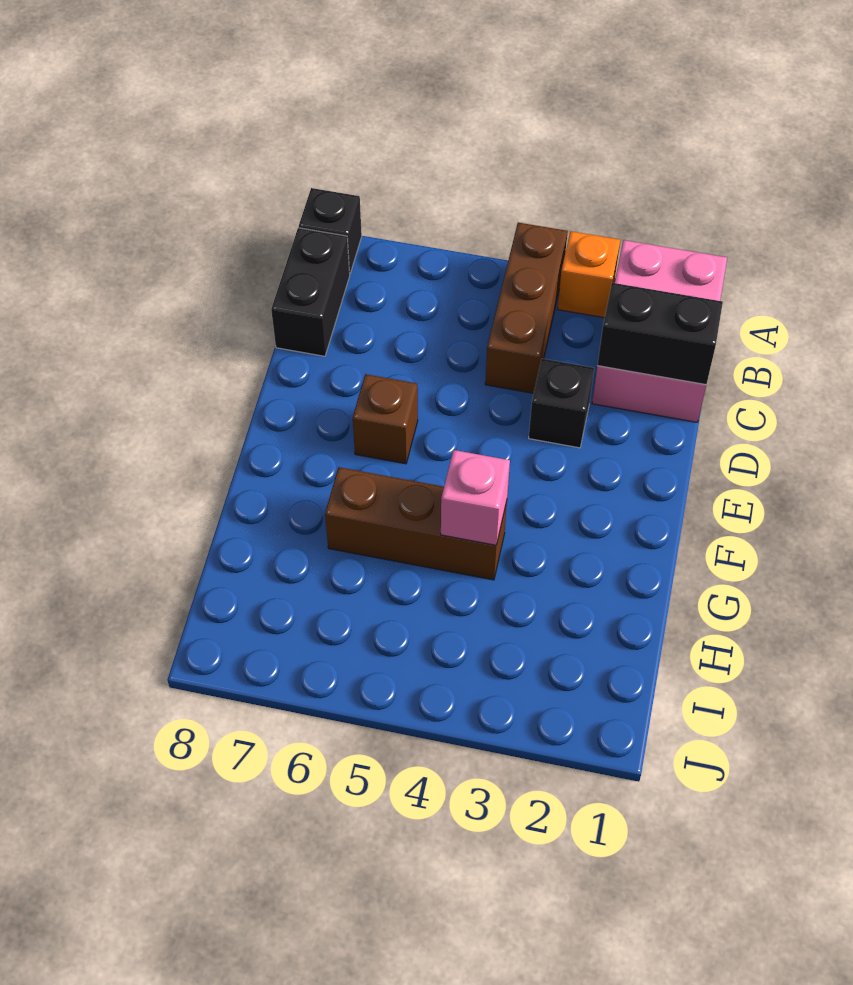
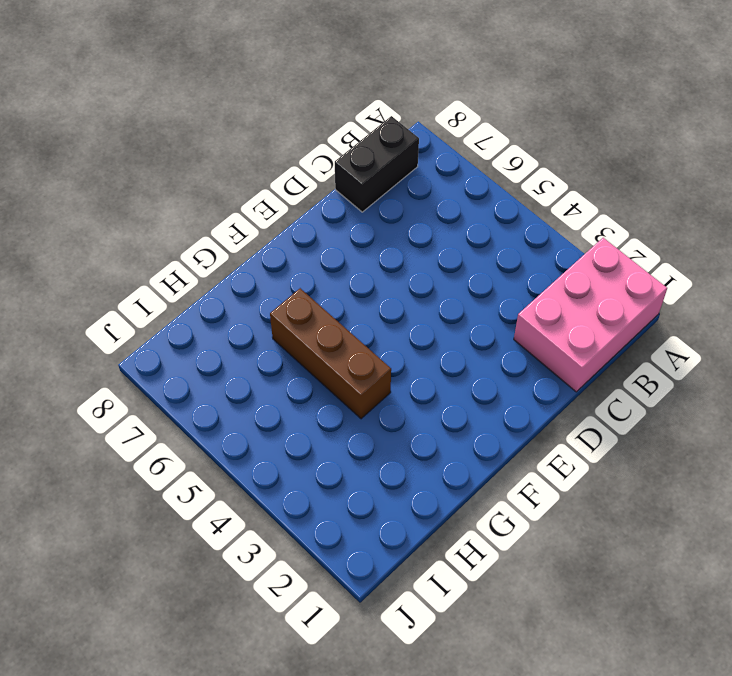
none -> orange 1x1 brick [558,231,620,318]
none -> brown 1x3 brick [485,223,568,393]

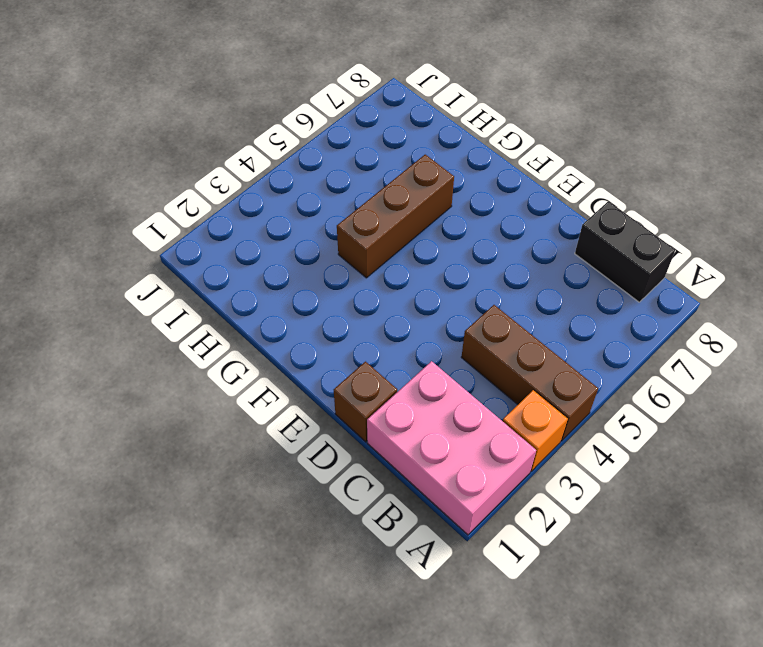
brown 1x1 brick [334,362,397,442] -> brown 1x1 brick moved to [353,374,418,464]
none -> black 1x1 brick [299,188,362,273]
none -> black 1x1 brick [529,359,594,448]

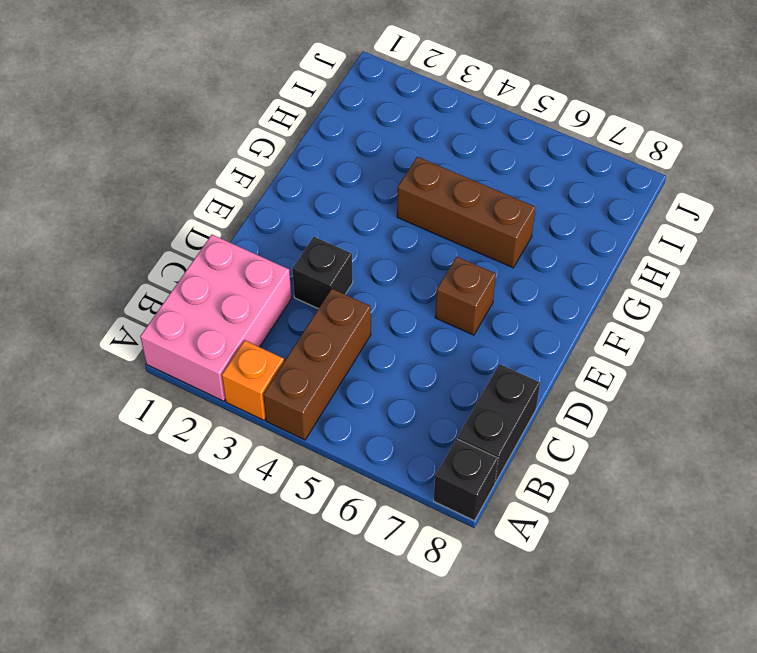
none -> black 1x2 brick [597,283,723,385]
none -> pink 1x1 brick [441,450,510,545]

